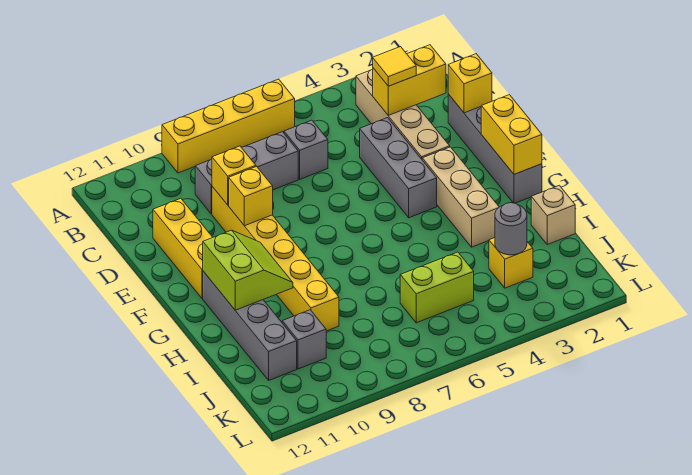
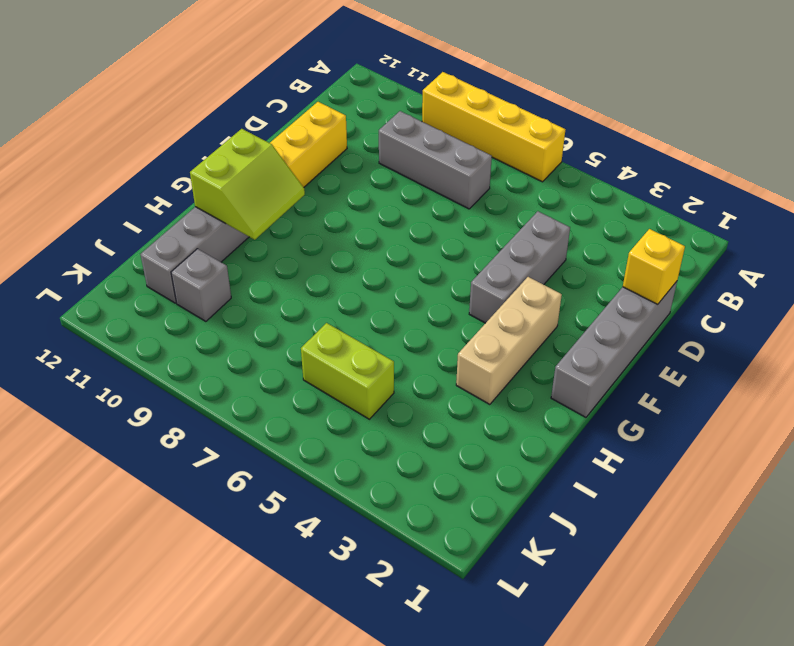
none -> tan 1x4 brick [356,69,450,159]
none -> grey 1x1 brick [284,120,328,179]
none -> yellow 1x6 brick [212,187,339,331]

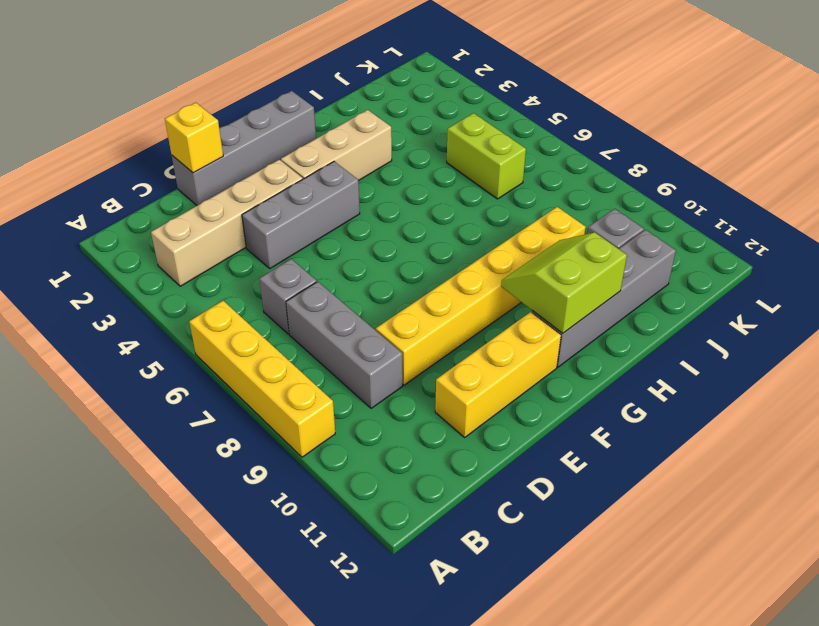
none -> tan 1x1 brick [531,185,575,245]
none -> yellow 1x1 brick [489,238,533,288]
none -> yellow 1x2 brick [373,45,446,115]

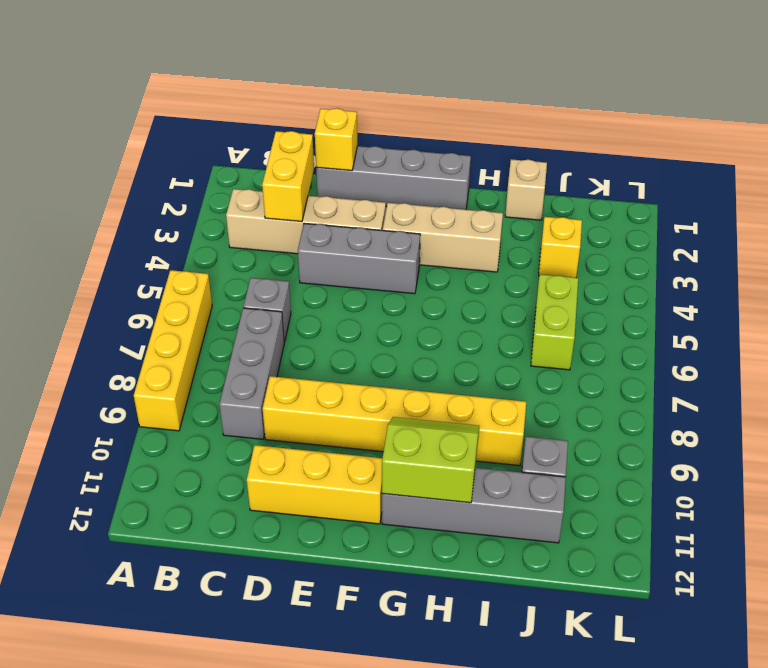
none -> yellow 1x1 brick [212,146,256,205]
none -> yellow 1x1 brick [229,167,273,226]
none -> yellow 1x2 brick [481,95,542,174]

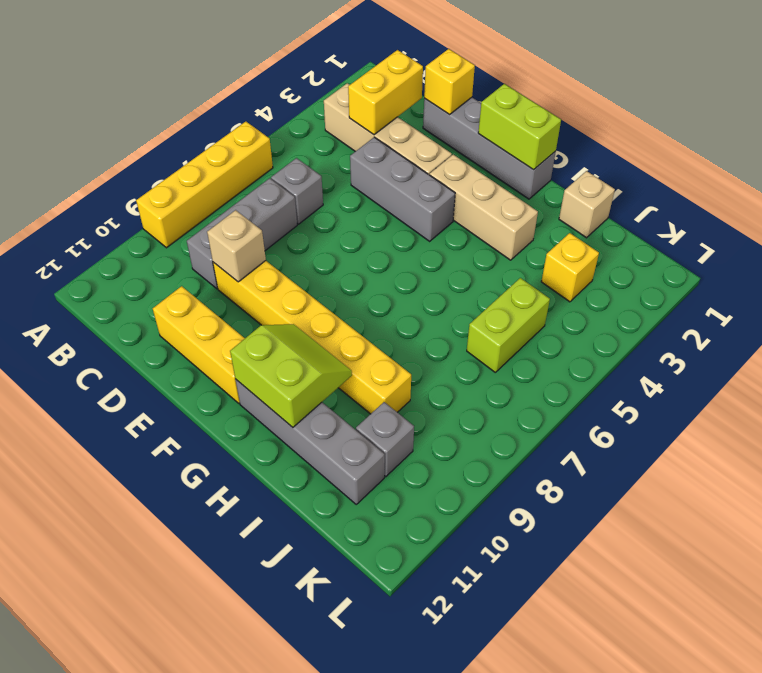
tan 1x1 brick [207,210,266,282] -> yellow 1x1 brick [212,146,256,205]
lime 1x2 brick [478,84,561,170] -> yellow 1x2 brick [481,95,542,174]
none -> yellow 1x1 brick [229,167,273,226]
none -> grey 1x1 round brick [495,203,527,255]
none -> yellow 1x1 tile [373,47,416,86]

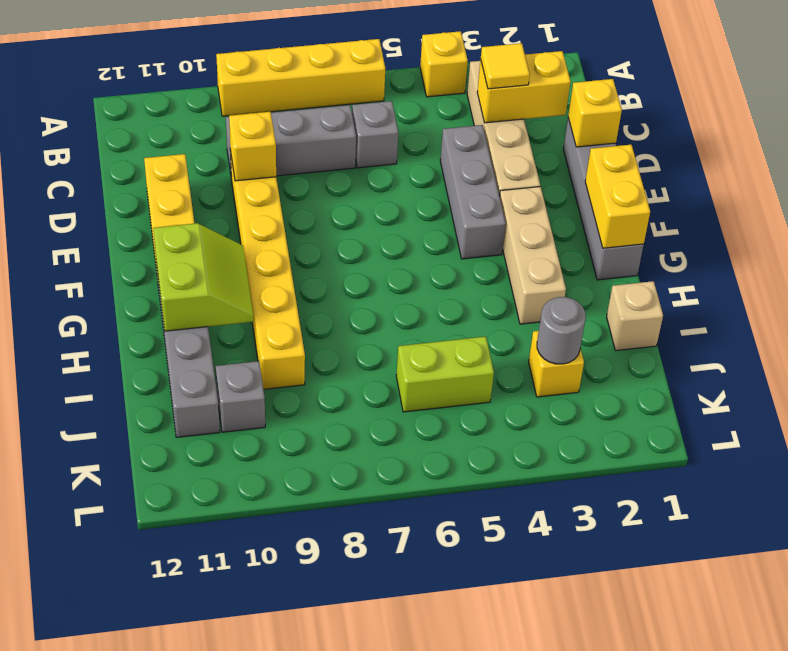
yellow 1x1 brick [420,31,468,97] -> yellow 1x1 brick moved to [229,167,273,226]

